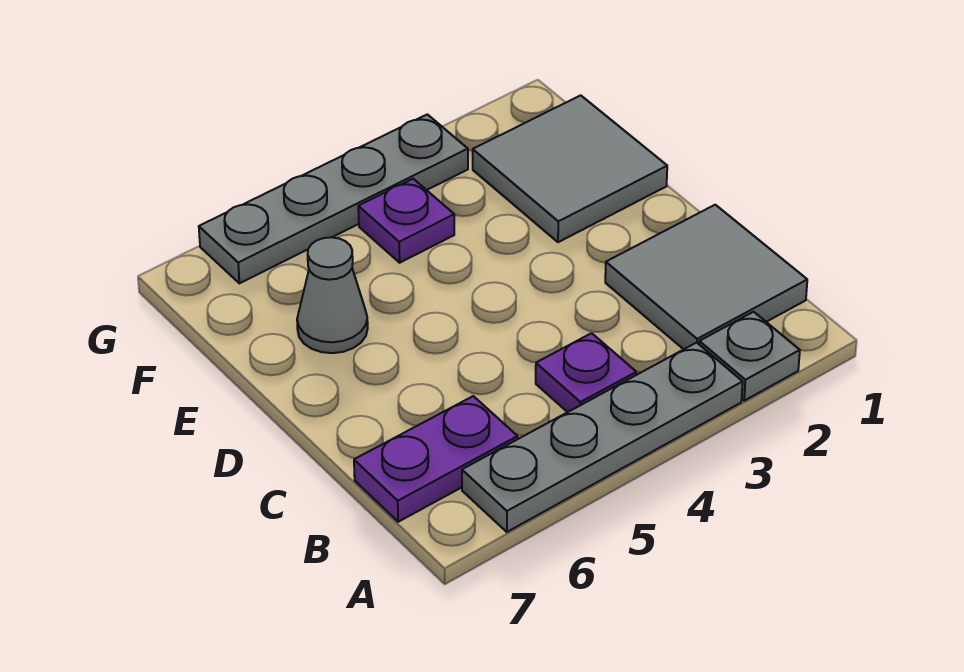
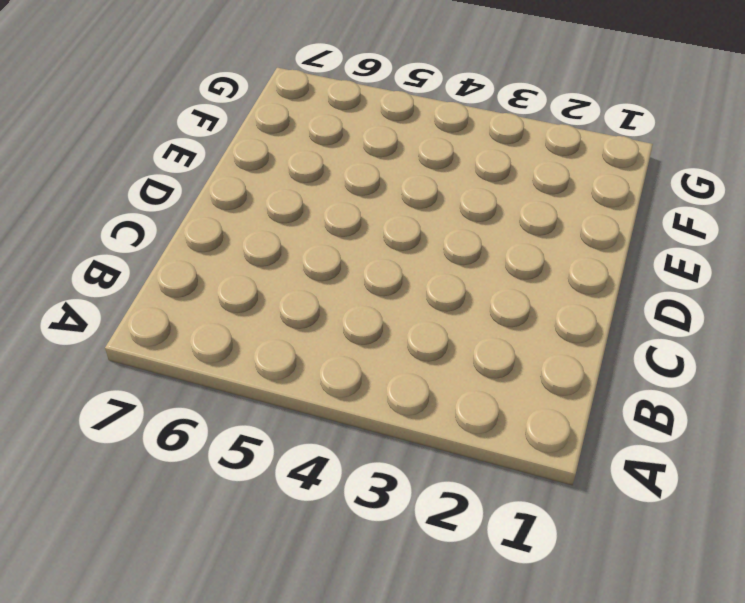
none -> grey 1x1 plate [699,312,800,401]
none -> grey 1x4 plate [462,343,743,532]

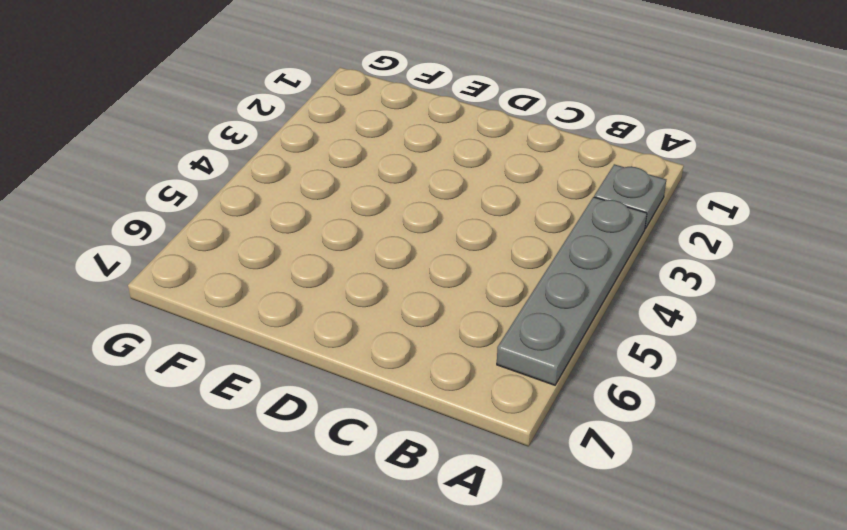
none -> grey 2x2 tile [605,205,807,349]
none -> purple 1x1 plate [536,333,636,412]

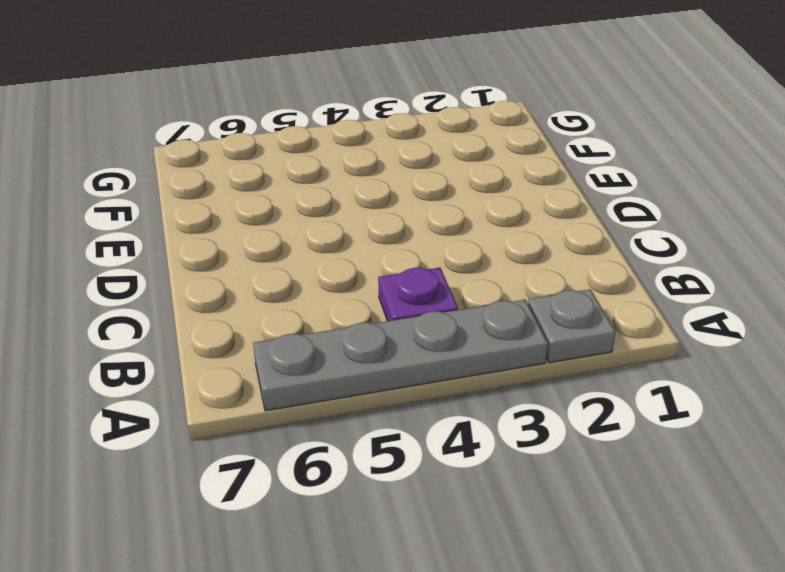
none -> grey 2x2 tile [605,205,807,349]
none -> purple 1x2 plate [354,396,518,522]

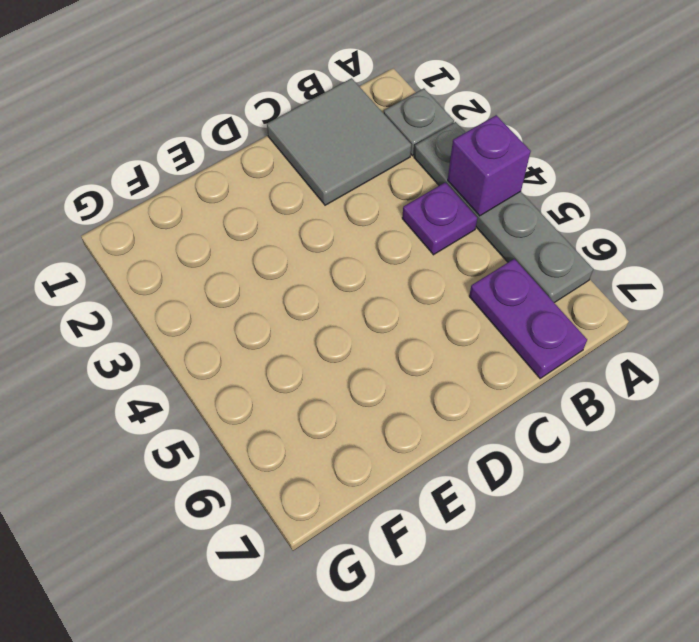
purple 1x1 brick [448,115,531,216] -> none
none -> grey 2x2 tile [473,95,667,242]
none -> grey 1x1 cone [297,237,368,353]

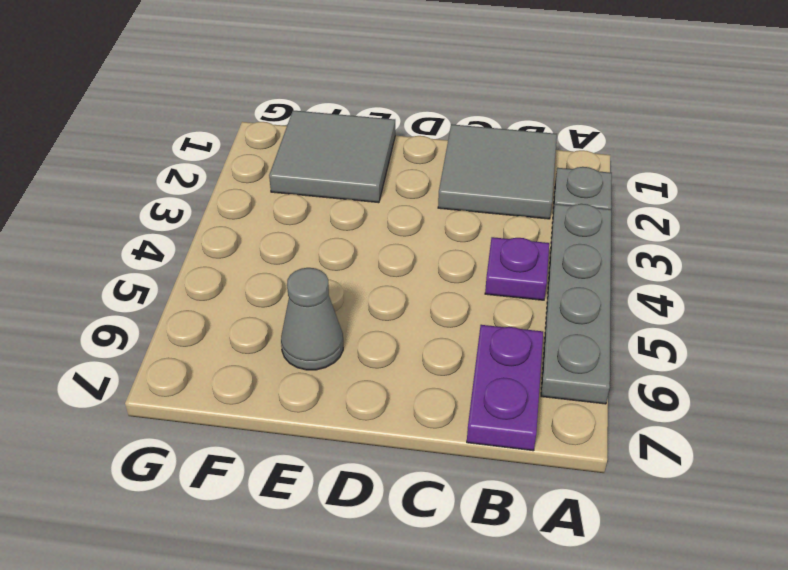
none -> purple 1x1 plate [358,179,454,263]
none -> grey 1x4 plate [199,114,468,283]

